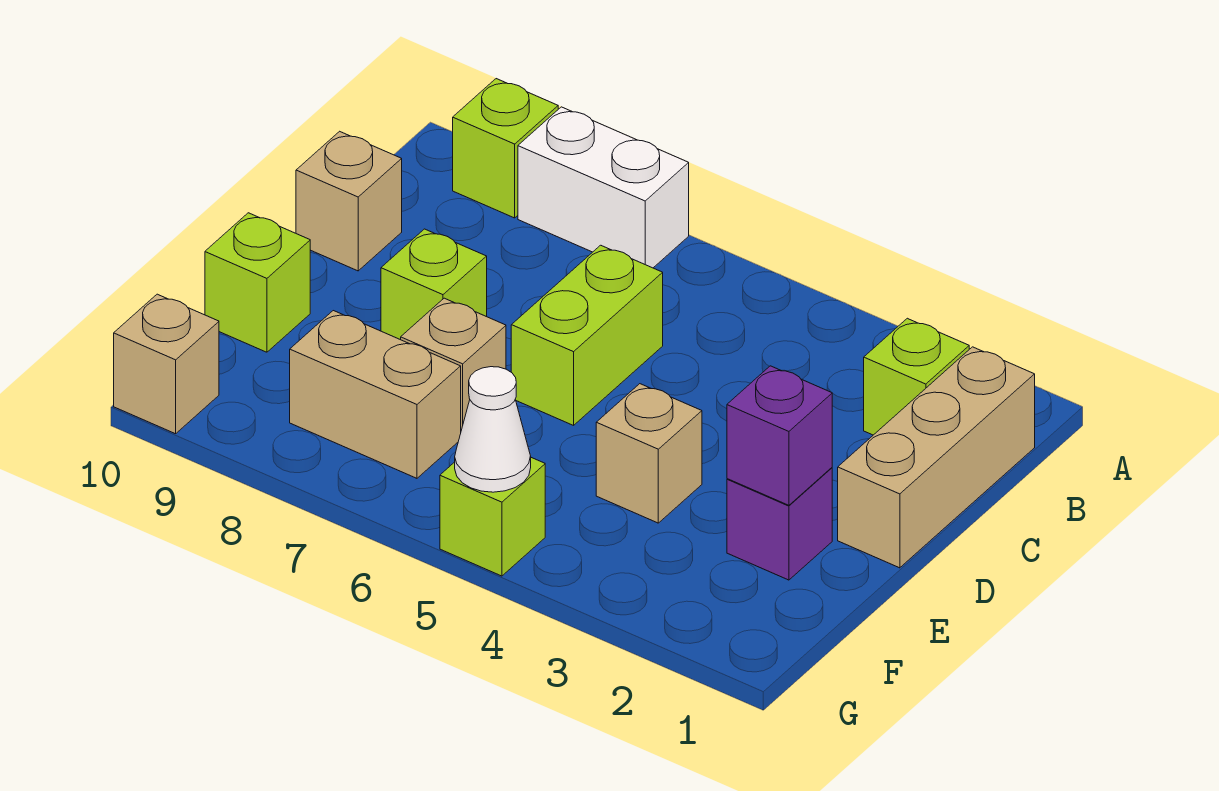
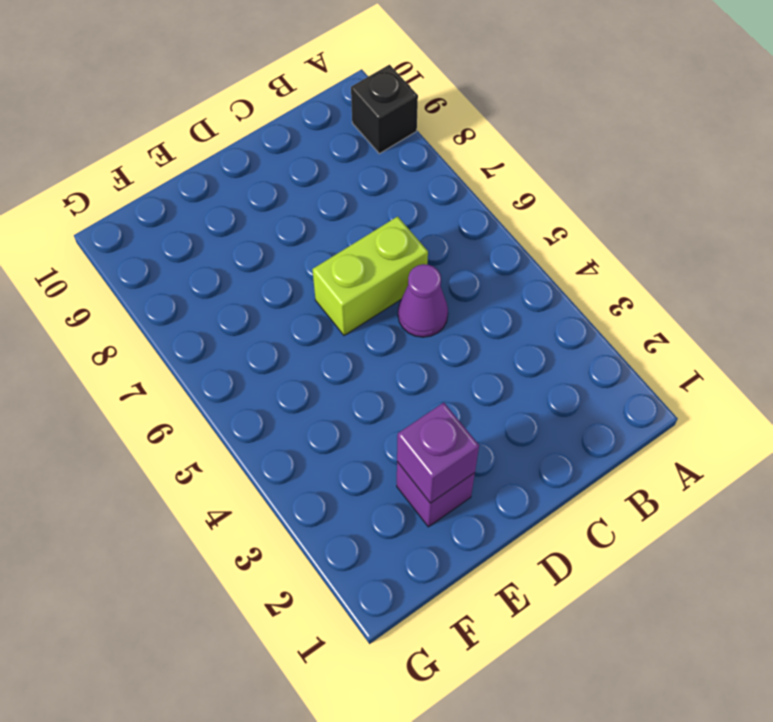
black 1x1 brick [351,65,418,154] -> lime 1x1 brick [453,79,558,218]
purple 1x1 cone [398,264,448,337] -> none
none -> white 1x2 brick [518,107,689,268]
none -> tan 1x3 brick [838,347,1035,568]
none -> lime 1x1 brick [864,318,969,435]

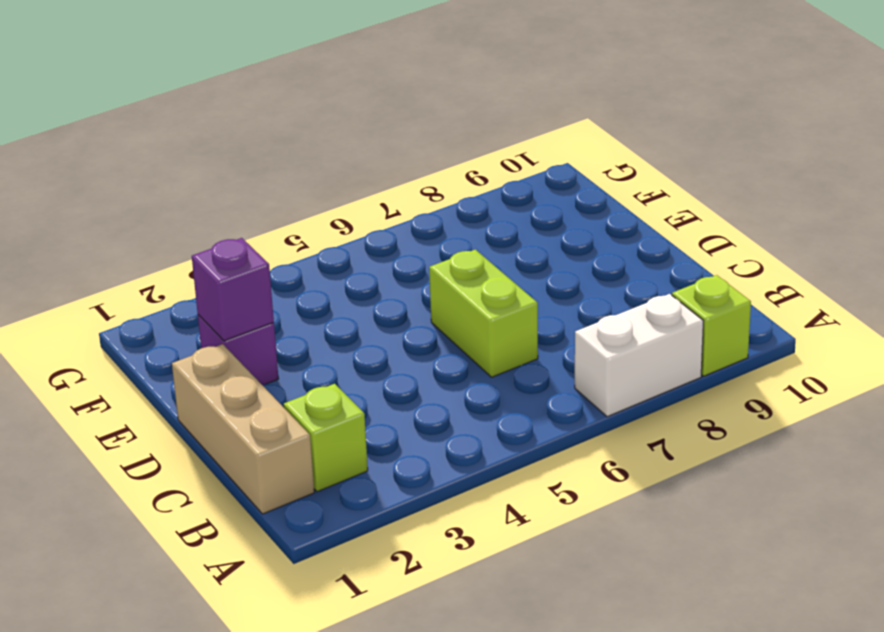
none -> tan 1x1 brick [296,131,402,271]
none -> lime 1x1 brick [381,229,487,340]
none -> tan 1x1 brick [596,384,702,523]

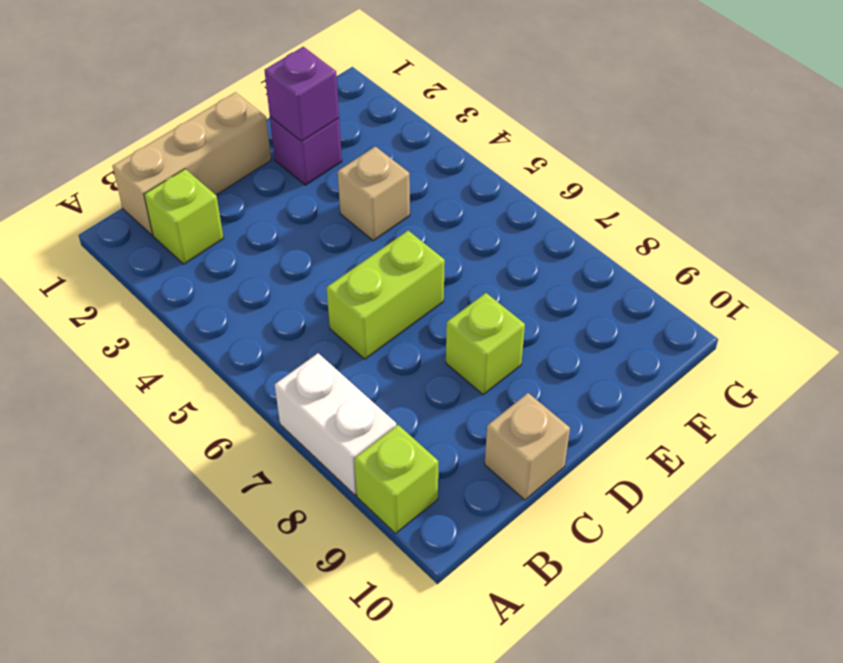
none -> tan 1x1 brick [401,298,506,430]
none -> lime 1x1 brick [205,213,310,352]
none -> tan 1x2 brick [290,311,461,478]

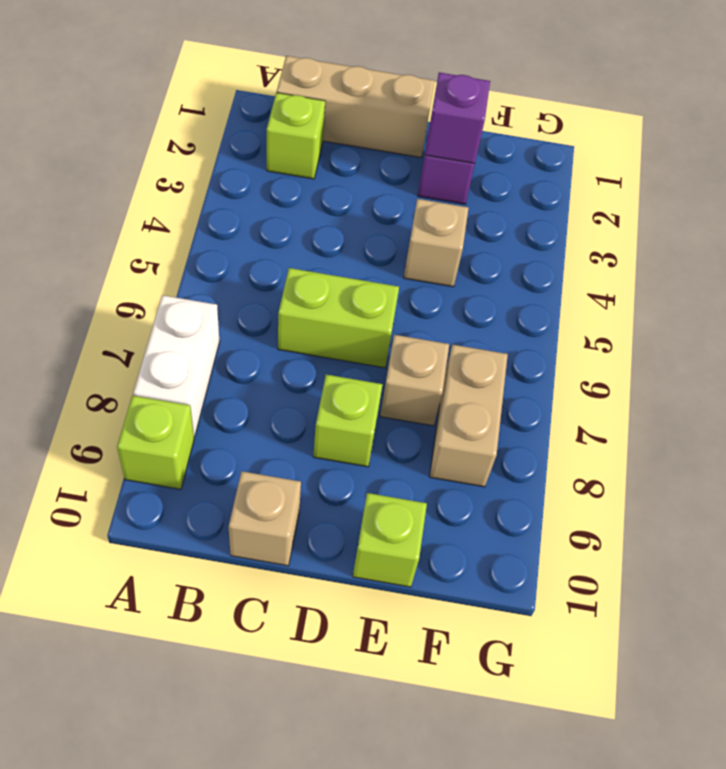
none -> lime 1x1 brick [440,458,545,576]
none -> tan 1x1 brick [114,294,219,434]
none -> white 1x1 cone [455,367,531,492]

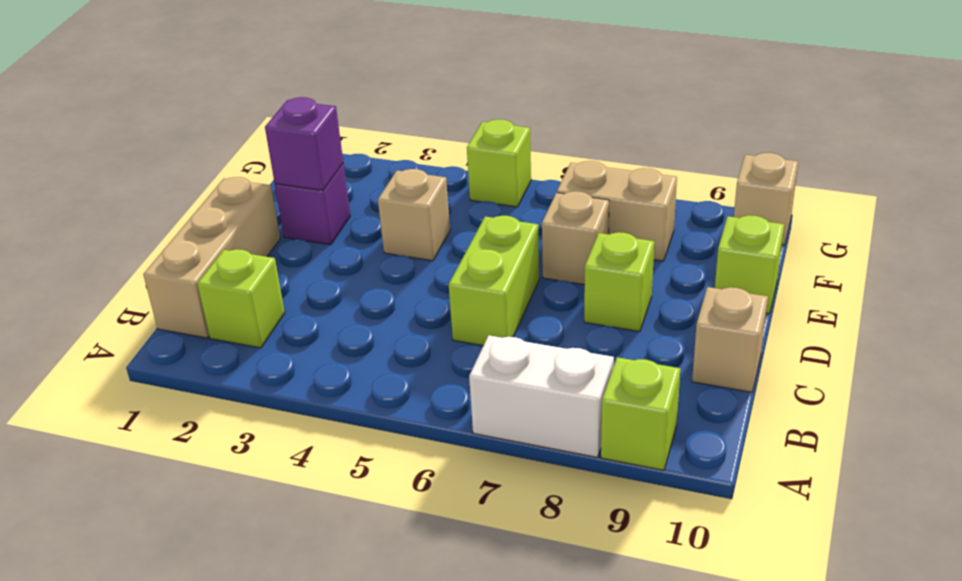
none -> white 1x1 cone [455,367,531,492]

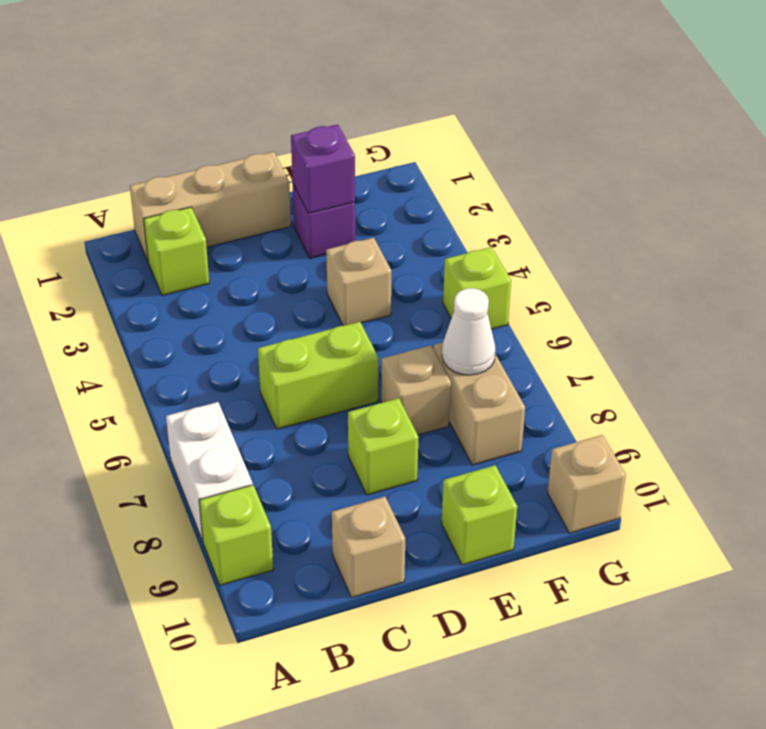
white 1x1 cone [442,288,495,375] -> white 1x1 cone moved to [455,367,531,492]

